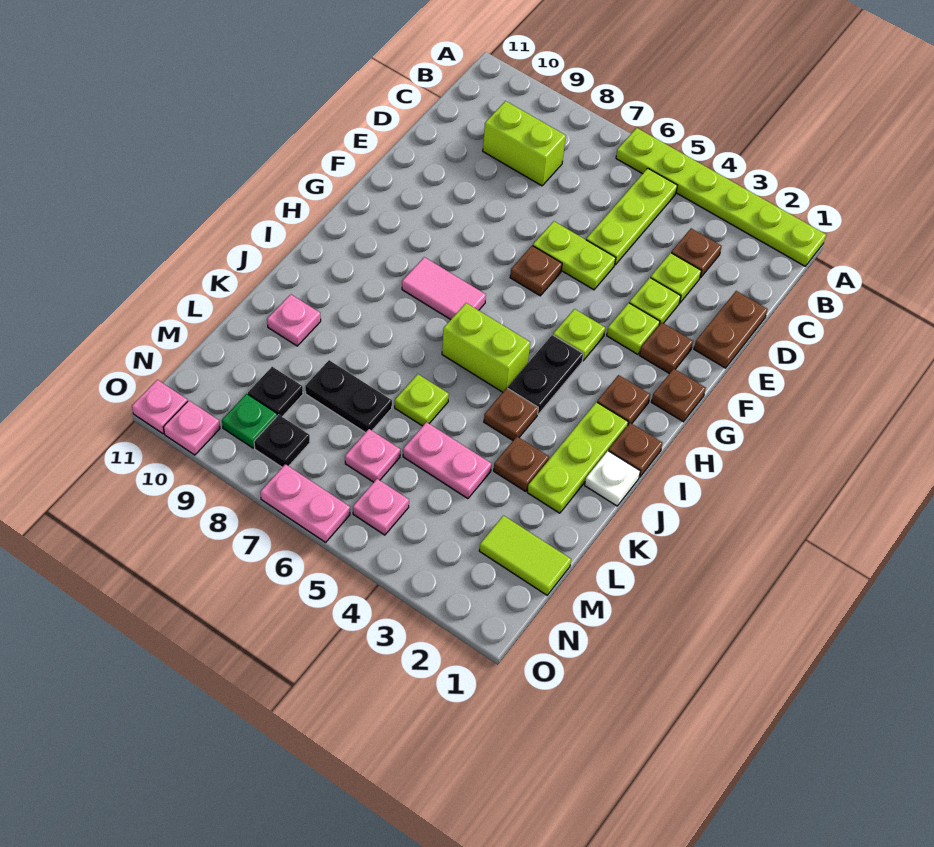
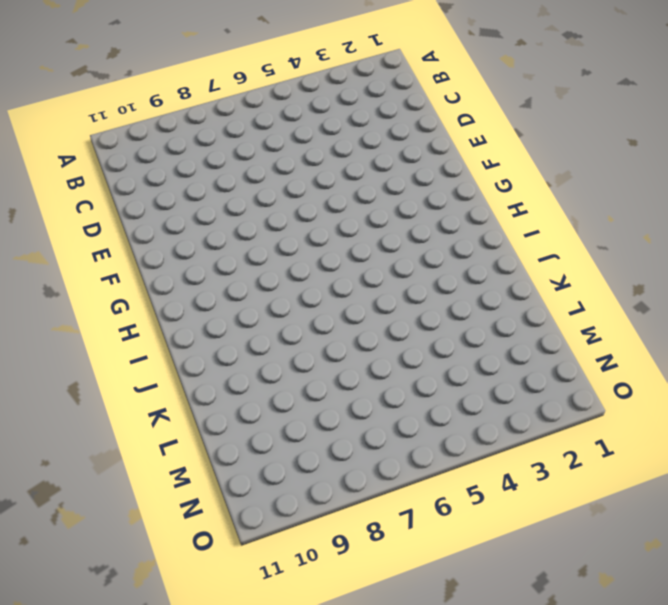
none -> lime 1x6 plate [616,128,826,266]
none -> lime 1x3 plate [586,168,678,265]
none -> brown 1x1 plate [671,228,722,278]
none -> lime 1x2 brick [483,101,566,186]

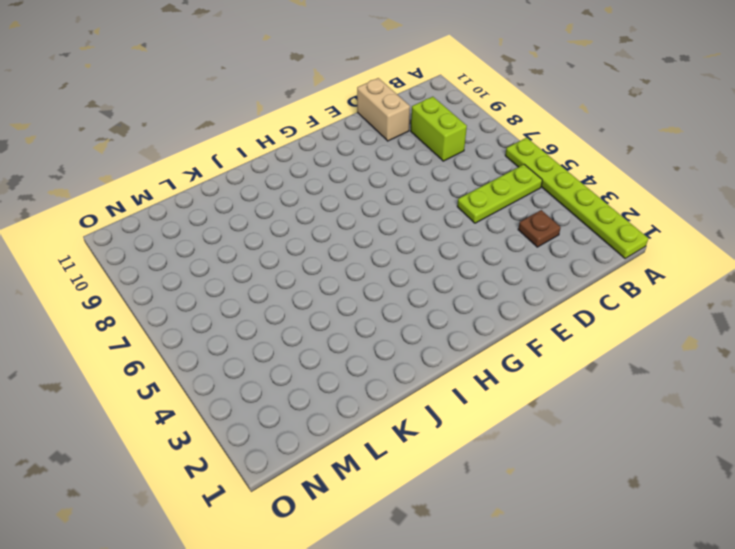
tan 1x2 brick [357,78,410,141] -> none
none -> brown 1x2 plate [694,291,768,368]
none -> lime 1x1 plate [651,253,701,303]
none -> lime 1x1 plate [629,278,681,325]
none -> lime 1x2 plate [533,221,616,290]

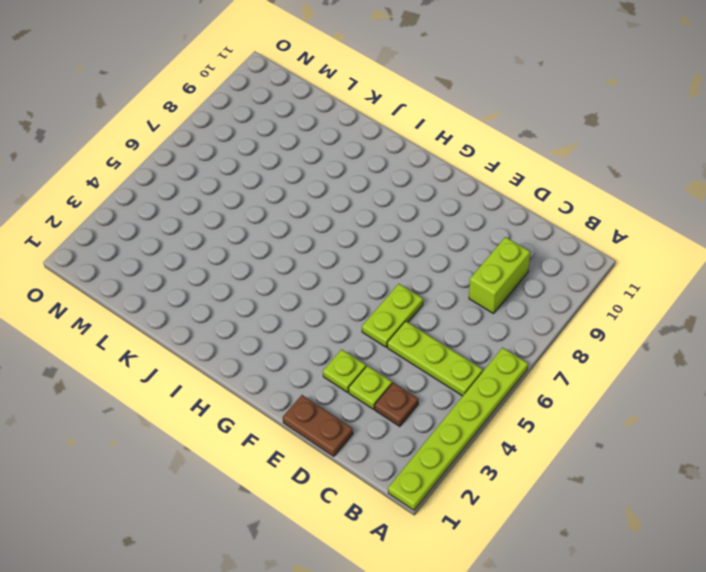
none -> brown 1x1 plate [640,322,693,374]
none -> lime 1x1 plate [607,303,660,354]
none -> brown 1x1 plate [510,246,562,296]
none -> brown 1x1 plate [651,369,706,422]

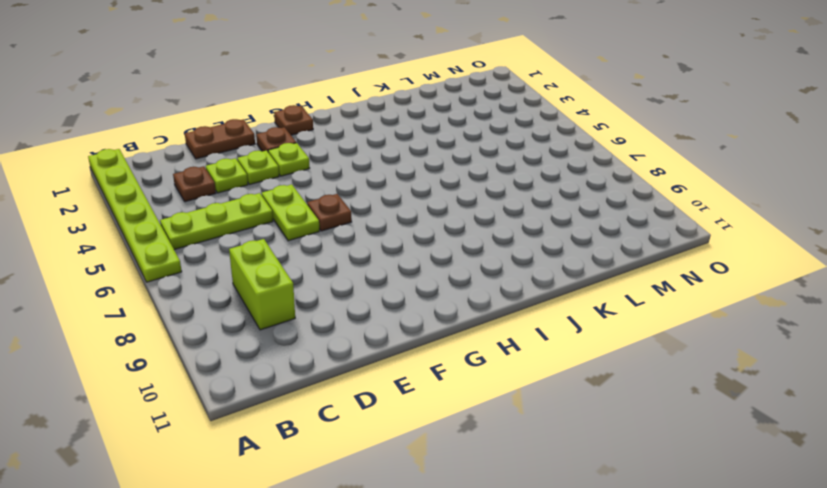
none -> lime 1x1 plate [553,309,605,361]
none -> brown 1x1 plate [597,375,650,425]
none -> black 1x2 plate [508,335,583,414]
none -> pink 1x2 tile [402,257,486,320]

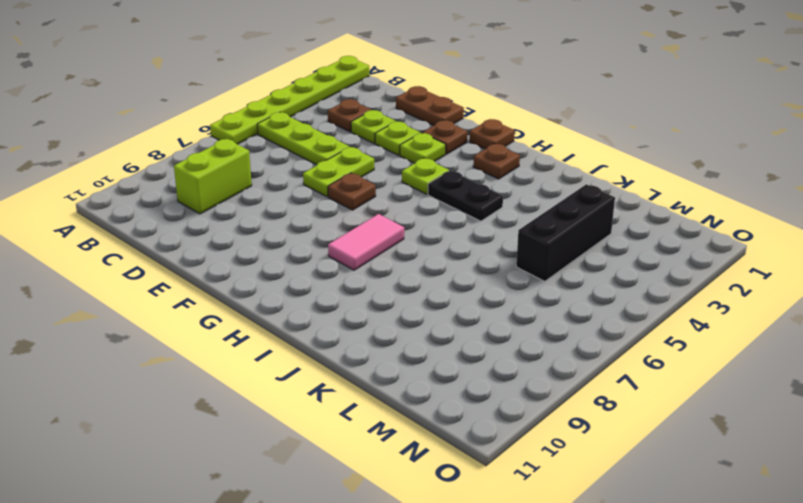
black 1x3 brick [516,184,615,281] -> pink 1x2 plate [403,422,491,499]
none -> brown 1x1 plate [609,423,663,477]
none -> lime 1x3 plate [527,402,628,513]
none -> lime 1x2 brick [442,303,530,392]
none -> white 1x1 plate [585,451,640,506]

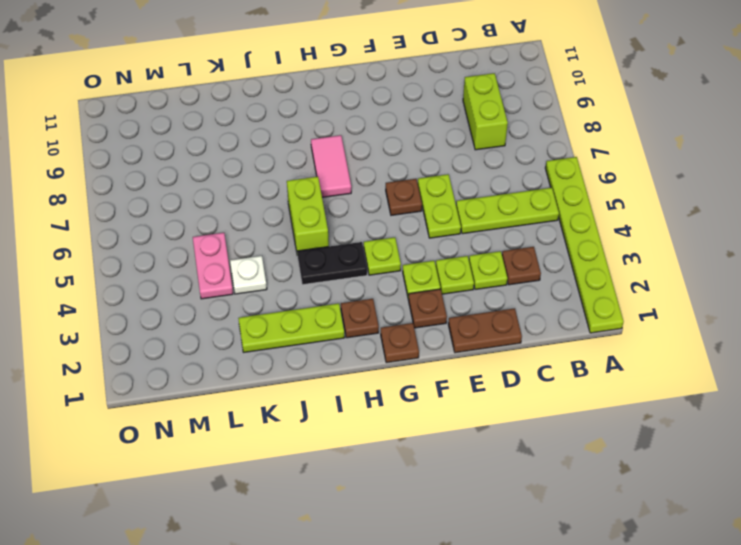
white 1x1 plate [230,256,267,294] -> white 1x1 plate moved to [585,451,640,506]
none -> brown 1x1 plate [609,423,663,477]
none -> brown 1x1 plate [484,388,538,440]
none -> brown 1x1 plate [494,437,549,491]
none -> lime 1x1 plate [395,374,449,426]

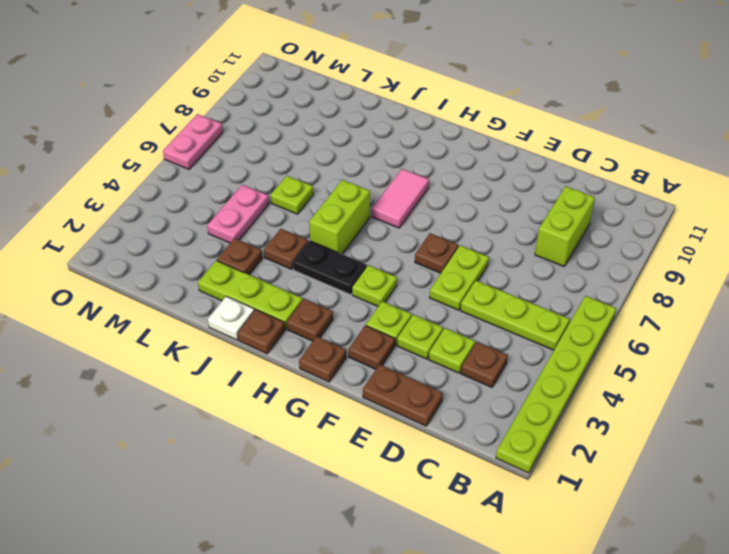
none -> pink 1x1 plate [267,294,321,346]
none -> black 1x2 plate [305,360,392,433]
none -> lime 1x2 tile [479,516,571,595]
none -> pink 1x1 plate [345,429,400,482]

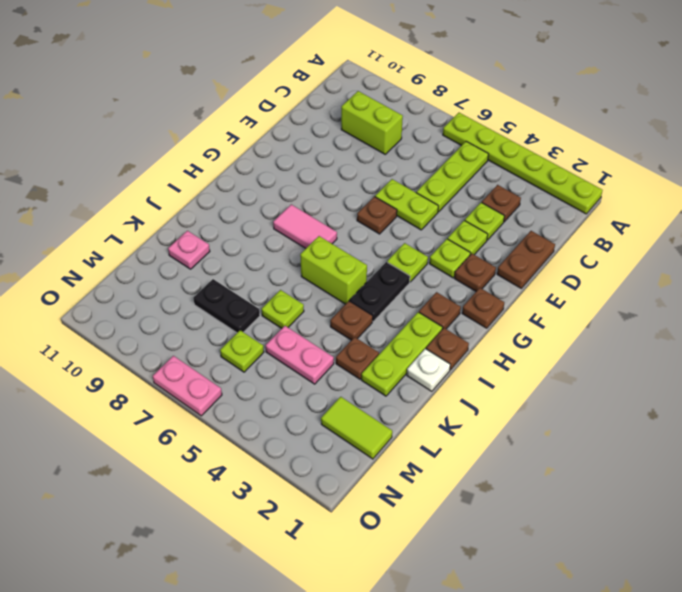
lime 1x1 plate [220,330,264,372] -> pink 1x1 plate [345,429,400,482]
none -> black 1x1 plate [248,367,303,417]
none -> pink 1x1 plate [353,479,409,535]
none -> black 1x1 plate [254,415,310,467]
none -> green 1x1 plate [222,394,277,448]

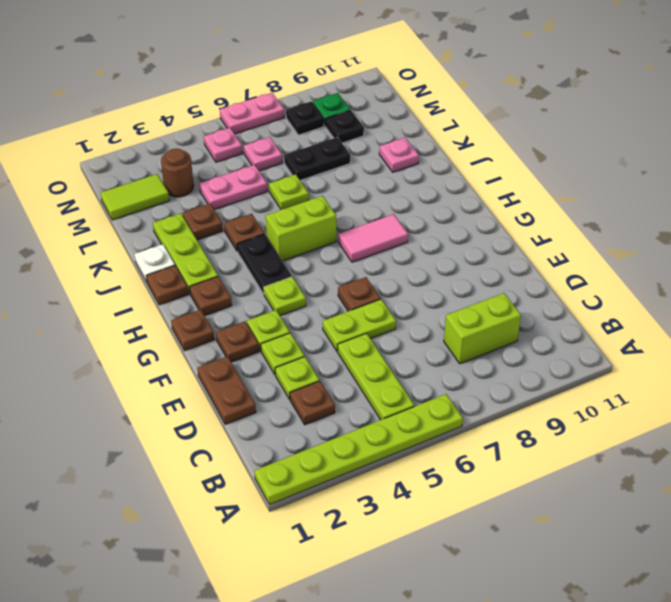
brown 1x1 round brick [161,148,194,197] -> none
none -> pink 1x1 plate [163,401,220,455]
none -> pink 1x1 plate [132,380,188,434]

